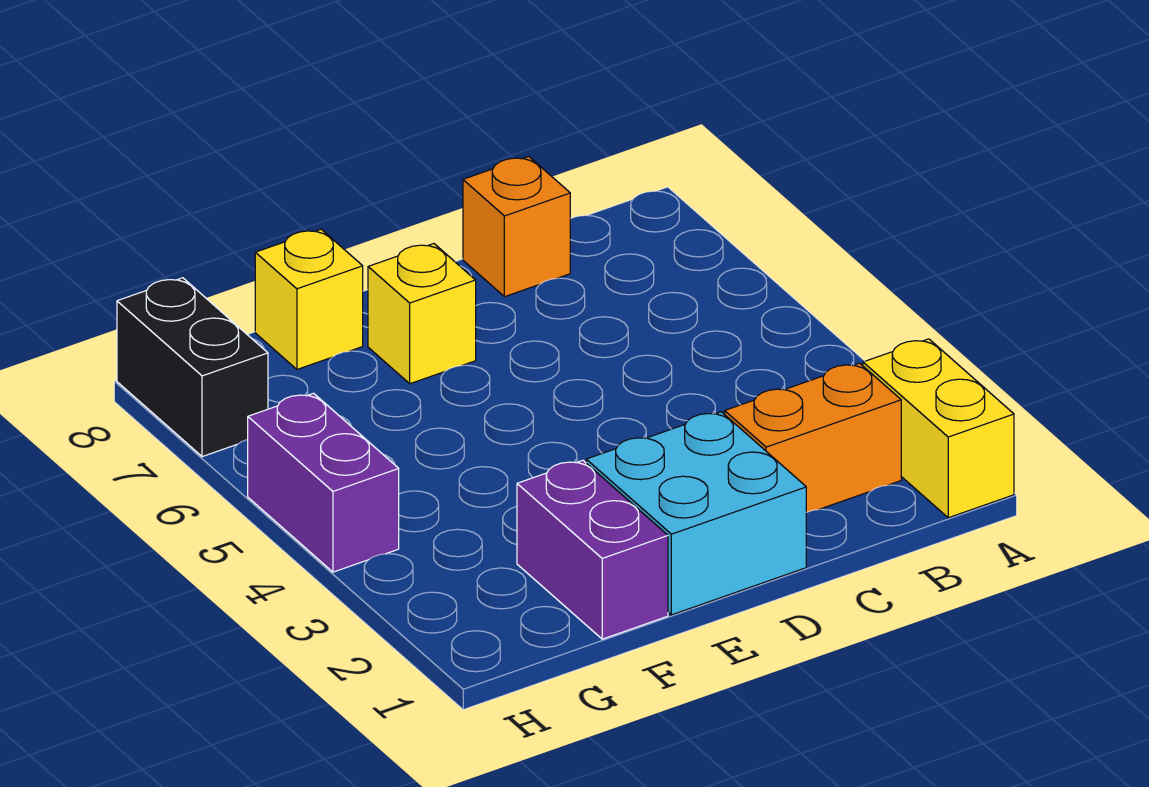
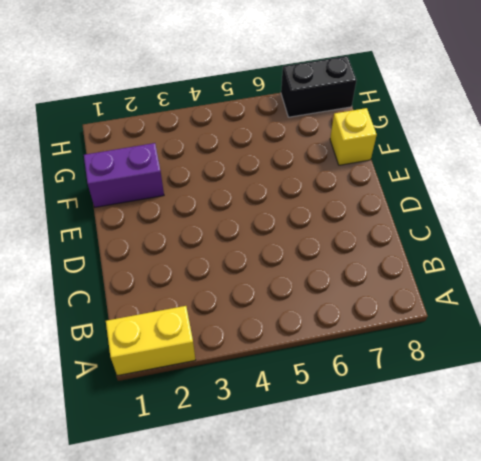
none -> orange 1x2 brick [725,363,901,513]
none -> orange 1x1 brick [463,156,570,297]

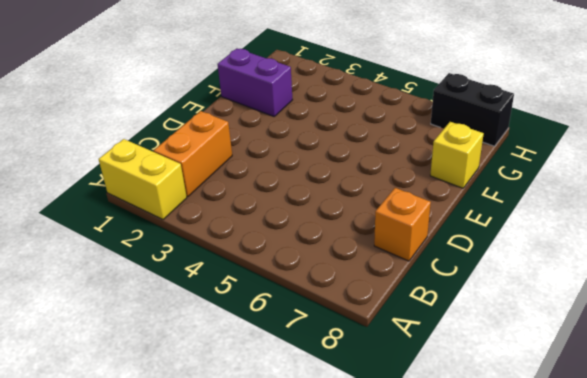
none -> cyan 2x2 brick [586,412,806,615]
none -> yellow 1x1 brick [368,244,476,384]

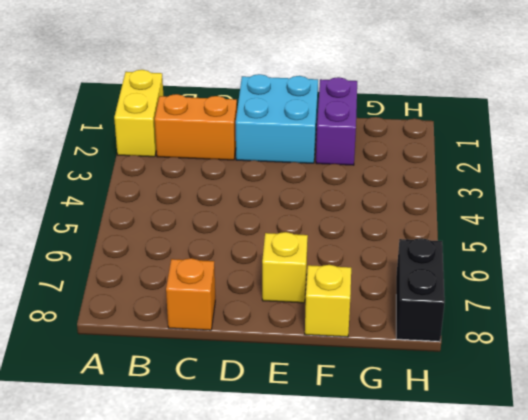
none -> purple 1x2 brick [248,393,399,572]

